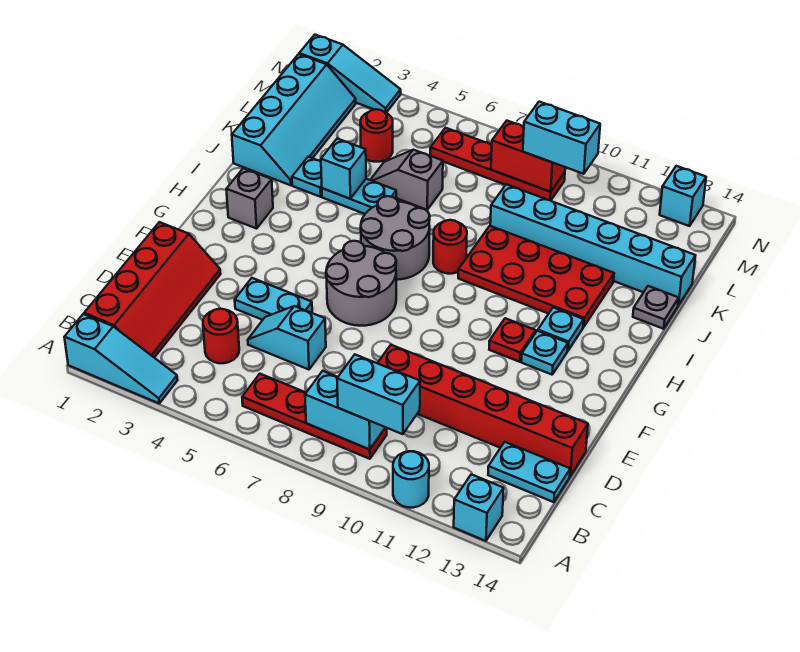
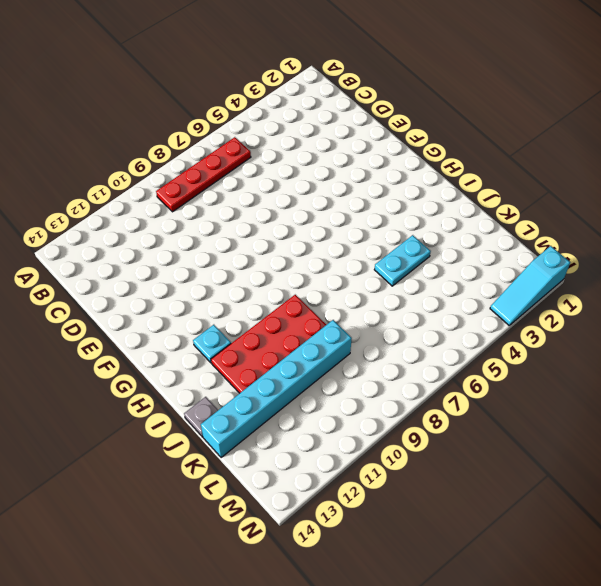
none -> cyan 1x3 slope [64,314,178,403]
none -> cyan 1x1 round brick [393,451,429,508]
none -> cyan 1x1 brick [454,474,504,541]
none -> red 2x4 slope [84,222,220,358]

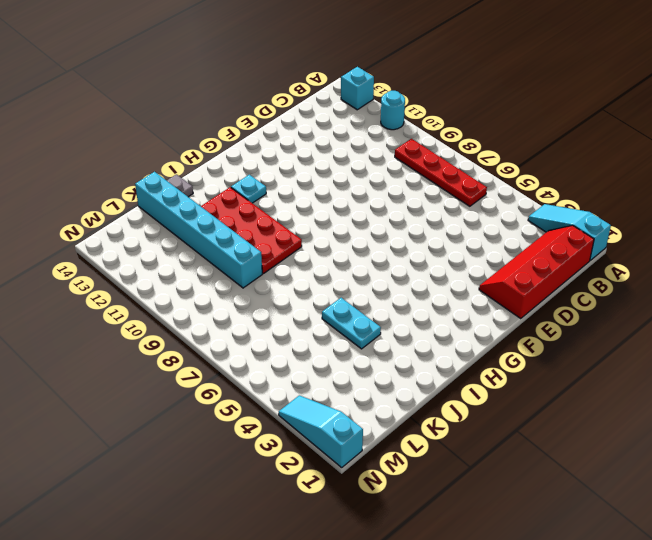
none -> red 1x1 round brick [203,309,239,363]
none -> cyan 1x2 plate [488,442,570,502]
none -> cyan 1x2 slope [248,306,326,369]
none -> red 1x6 brick [378,345,588,476]

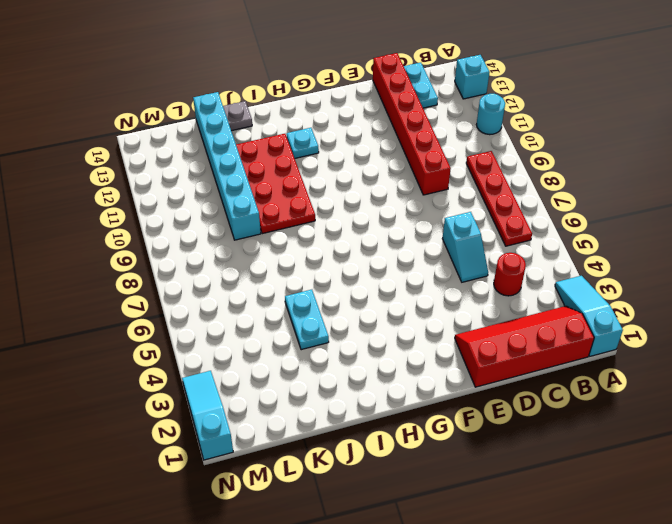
none -> cyan 1x2 plate [235,278,312,320]
none -> grey 2x2 round brick [326,241,396,326]
none -> red 1x1 plate [489,318,536,362]
none -> cyan 1x1 plate [521,331,568,375]

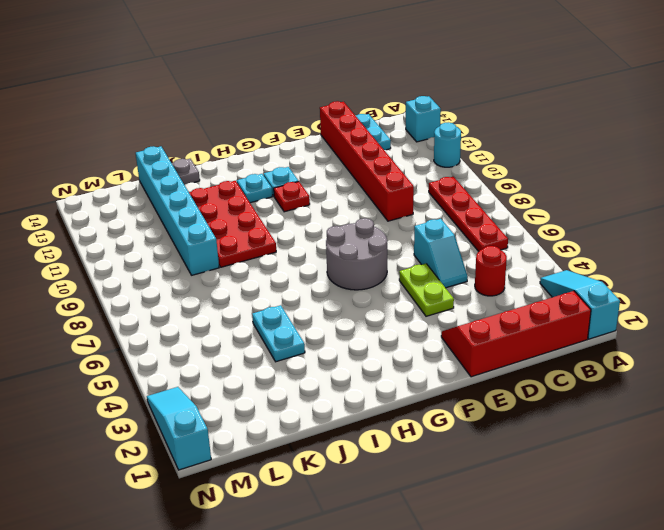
lime 1x2 plate [399,264,454,316] -> cyan 1x2 plate [235,278,312,320]
none -> grey 1x1 brick [226,168,273,229]
none -> grey 2x2 round brick [361,196,430,280]
none -> red 1x1 round brick [433,220,467,274]
none -> cyan 2x4 slope [232,54,356,185]

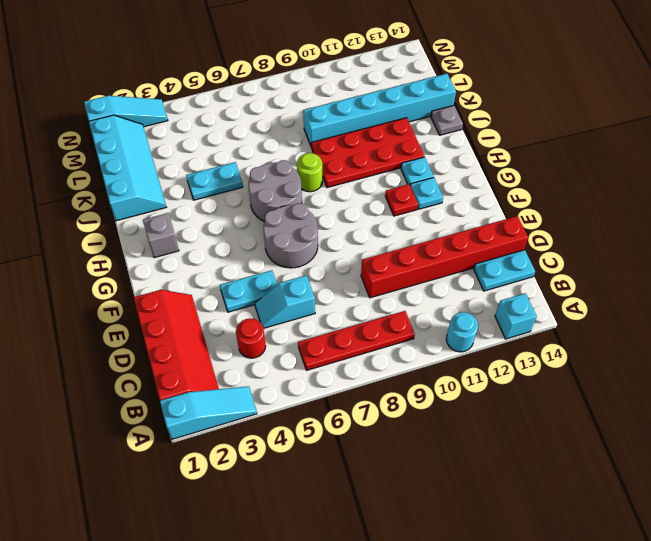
lime 1x1 round brick [297,153,322,192] -> red 1x1 round brick [433,220,467,274]
none -> cyan 1x1 plate [292,157,322,197]
none -> grey 1x2 slope [371,150,443,210]
none -> red 1x1 round brick [360,109,393,162]
none -> red 1x4 plate [430,128,565,201]

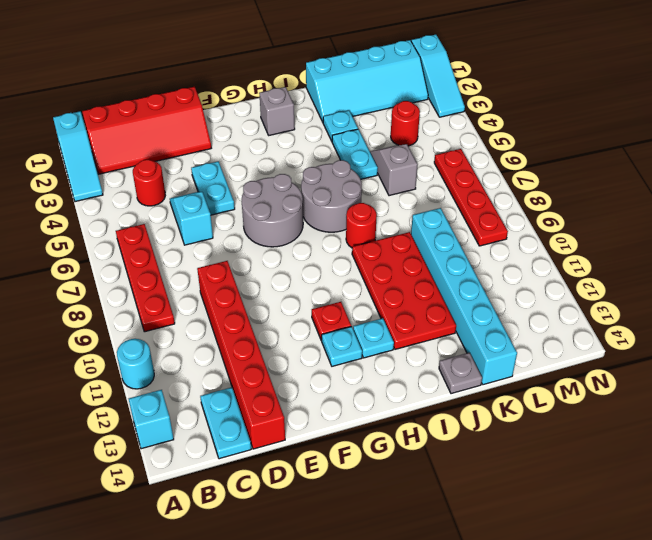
none -> cyan 1x1 brick [660,166,706,226]
none -> cyan 1x2 brick [305,371,385,449]
none -> cyan 1x1 brick [321,139,366,199]
none -> red 1x2 brick [491,121,565,192]

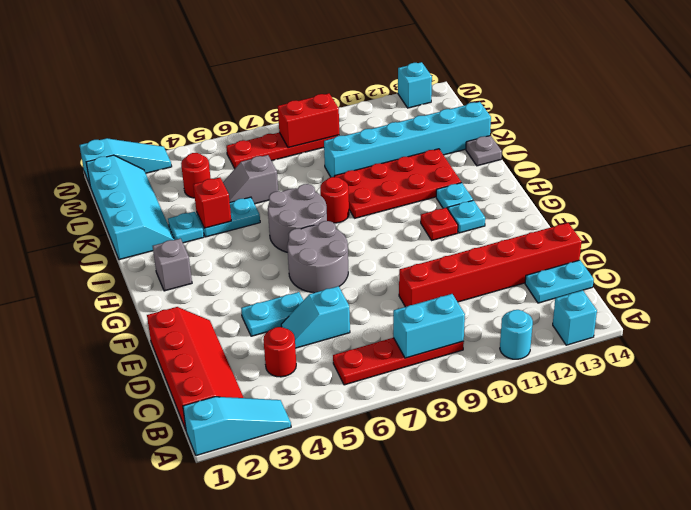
red 1x1 brick [193,178,231,228] -> cyan 1x1 brick [321,139,366,199]
none -> cyan 1x2 brick [337,355,420,434]
none -> cyan 1x2 brick [523,102,600,174]

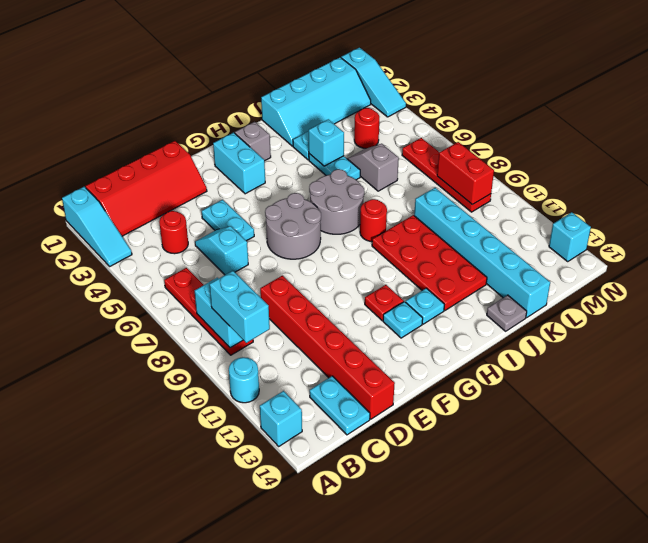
cyan 1x2 brick [213,133,265,194] -> cyan 1x2 brick moved to [523,102,600,174]

